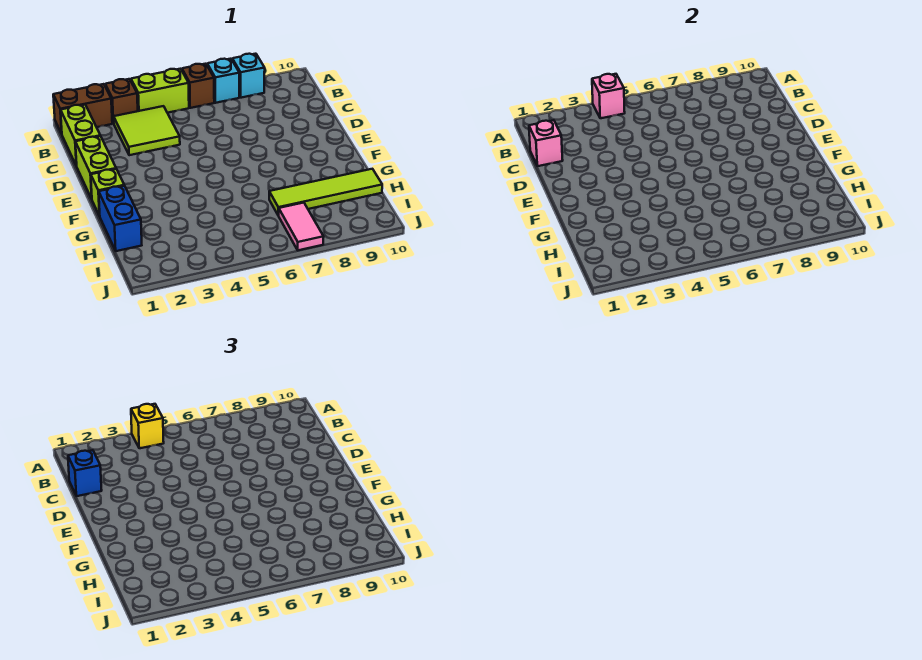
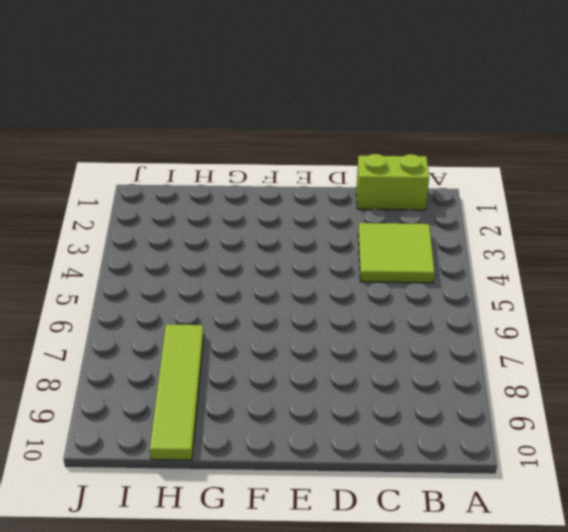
none -> brown 1x2 brick [53,84,112,134]
none -> brown 1x1 brick [105,79,138,123]
none -> lime 1x2 brick [131,69,189,113]

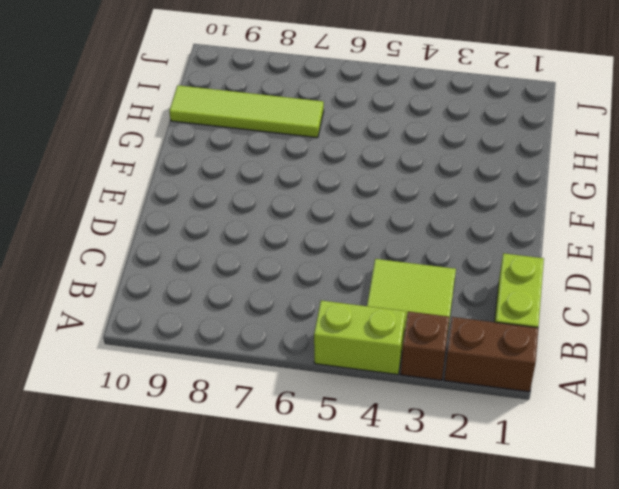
none -> brown 1x1 brick [182,64,214,108]
none -> cyan 1x1 brick [207,59,239,103]
none -> cyan 1x1 brick [232,54,265,98]

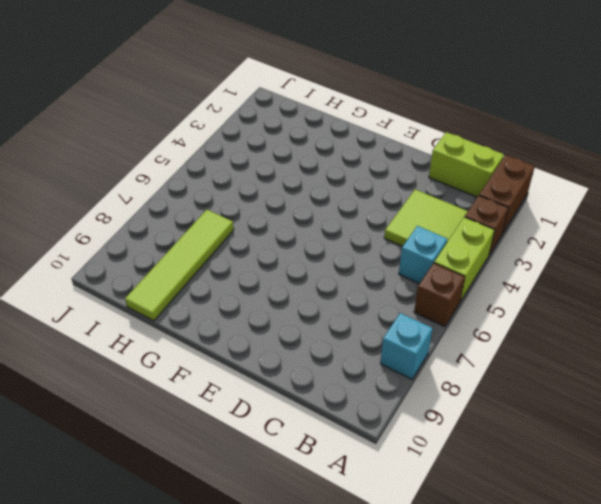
cyan 1x1 brick [399,226,447,284] -> cyan 1x1 brick moved to [207,59,239,103]
none -> lime 1x2 brick [75,136,116,199]
none -> lime 1x1 brick [91,169,124,216]
none -> blue 1x2 brick [99,186,142,251]

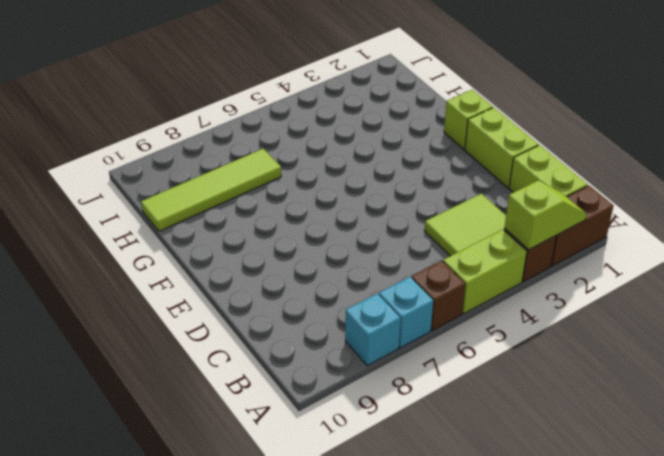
lime 1x2 slope [504,180,587,250] -> none
none -> blue 1x2 brick [99,186,142,251]
none -> pink 1x2 tile [278,203,324,250]
none -> pink 1x1 brick [592,74,625,118]

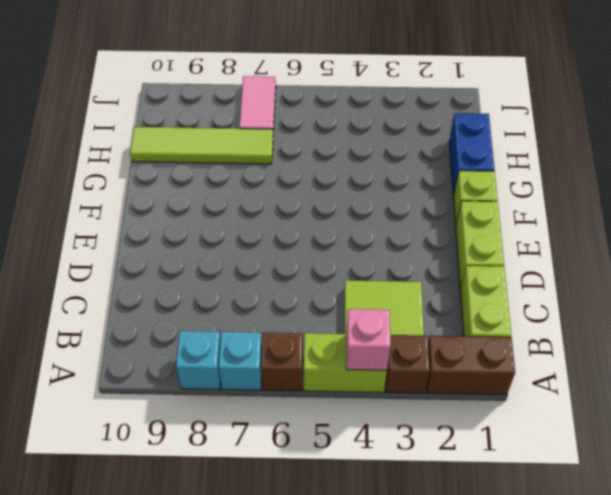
none -> pink 1x1 brick [529,120,563,166]
none -> yellow 1x1 brick [131,404,164,448]
none -> blue 1x1 brick [68,450,102,496]

